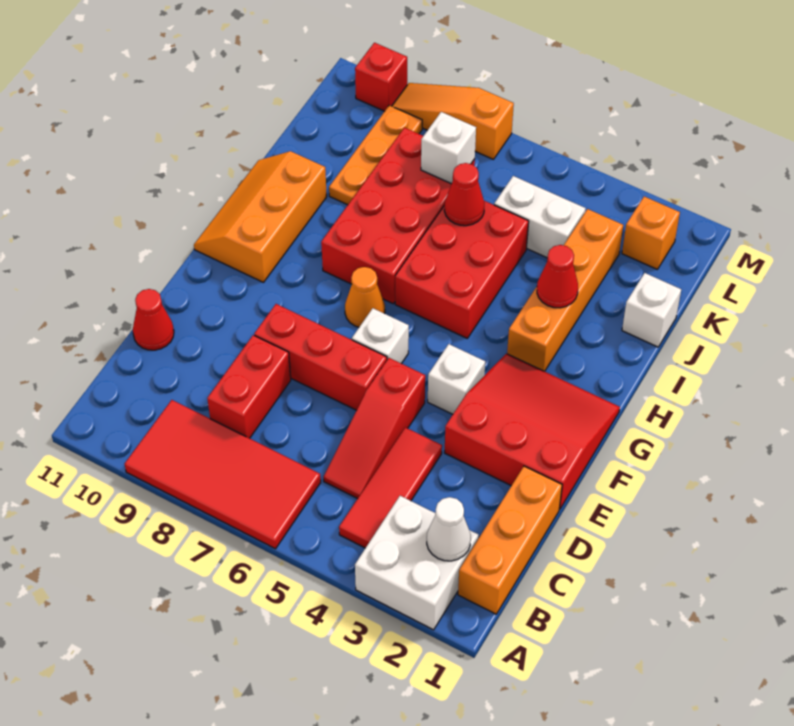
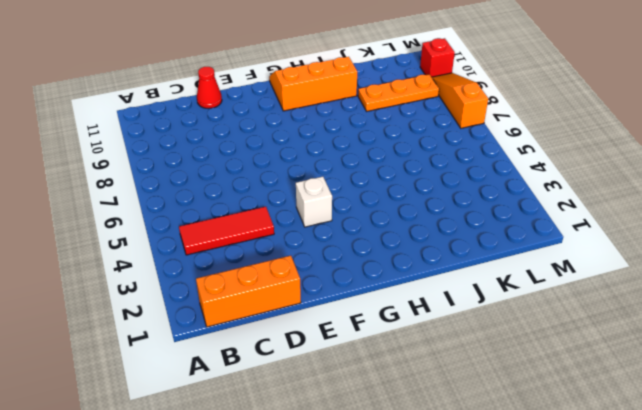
none -> white 2x2 brick [355,496,478,630]
none -> red 2x4 tile [125,400,321,549]
none -> red 1x3 slope [324,358,425,499]

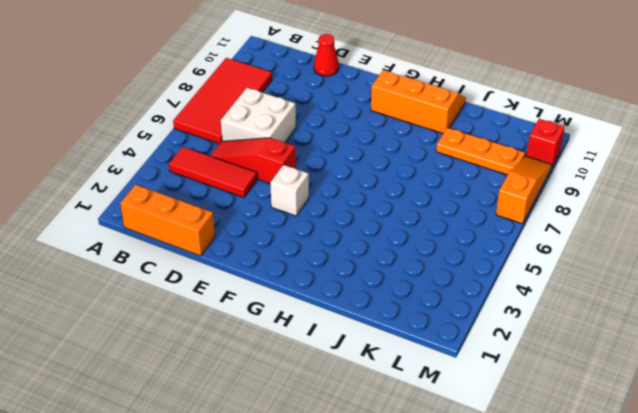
white 2x2 brick [221,88,296,143] -> white 2x2 brick moved to [355,496,478,630]
none -> red 1x2 brick [207,335,291,438]
none -> red 3x3 slope [445,354,620,509]
none -> red 1x3 brick [254,304,387,410]

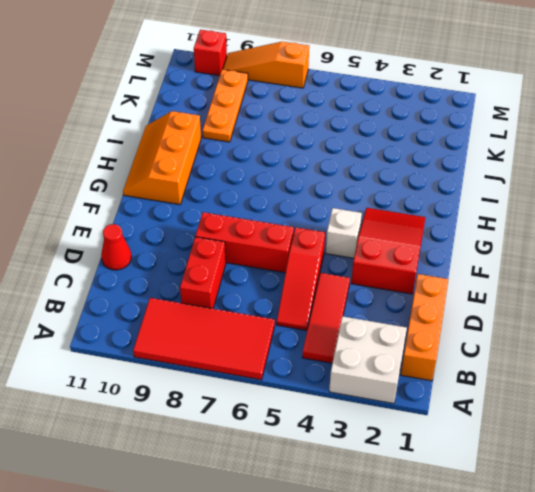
red 2x3 slope [351,208,426,294] -> red 3x3 slope [445,354,620,509]
none -> white 1x1 brick [352,308,409,364]
none -> orange 1x1 cone [345,267,385,327]
none -> orange 1x4 brick [507,209,623,371]

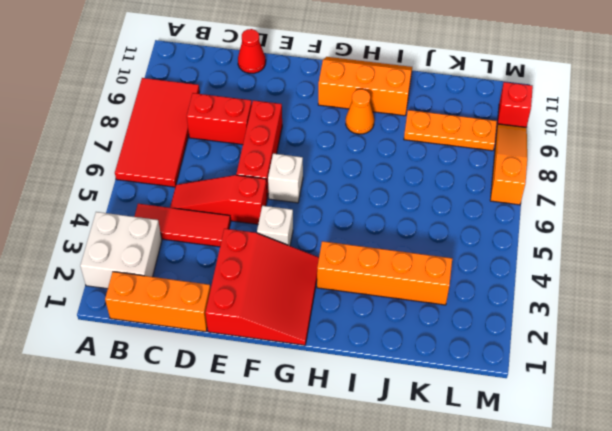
orange 1x1 cone [346,89,374,134] -> orange 1x1 cone moved to [345,267,385,327]
none -> red 2x3 brick [395,201,529,338]
none -> red 2x4 brick [321,128,475,304]
none -> white 1x1 brick [622,273,681,347]

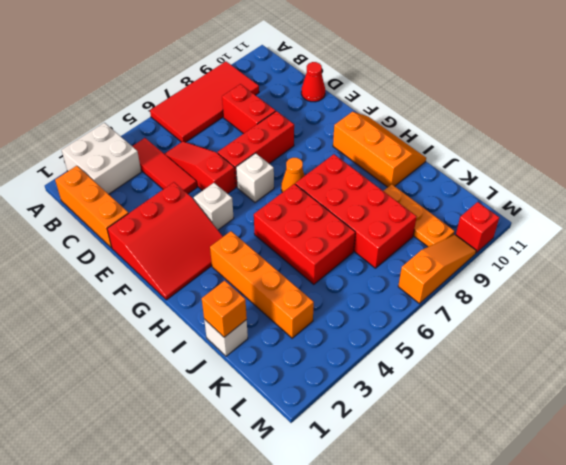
orange 1x1 brick [202,280,247,337] -> orange 1x1 brick moved to [622,197,680,269]
none -> white 1x2 brick [494,176,586,258]
none -> white 1x1 cone [427,497,471,561]
none -> red 1x1 cone [537,245,578,308]

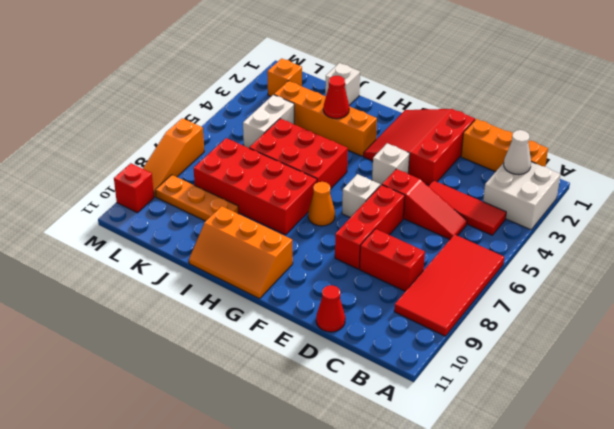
none -> red 1x1 cone [444,163,484,226]
none -> white 1x1 brick [421,112,476,184]

